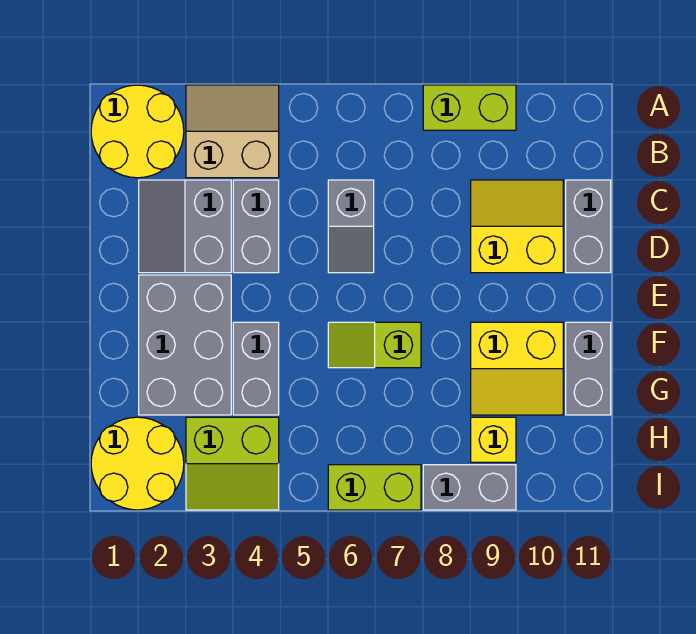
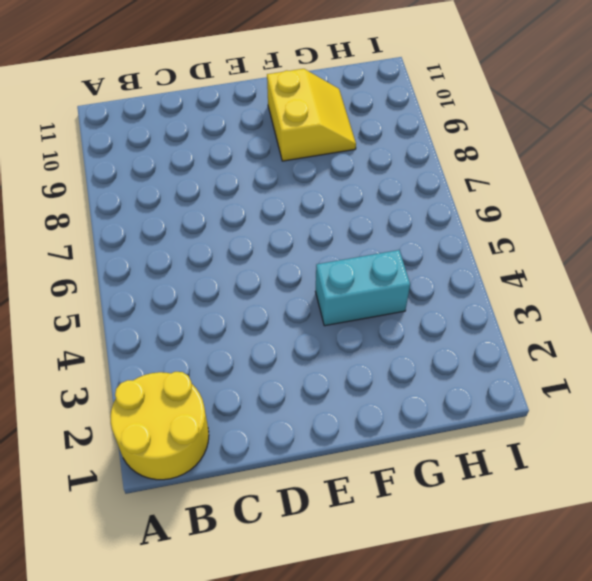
cyan 1x2 brick [316,250,410,326] -> grey 1x2 brick [233,322,279,415]
none -> tan 2x2 slope [186,85,279,178]
none -> lime 1x2 brick [423,85,516,130]
none -> grey 2x2 slope [139,180,231,273]

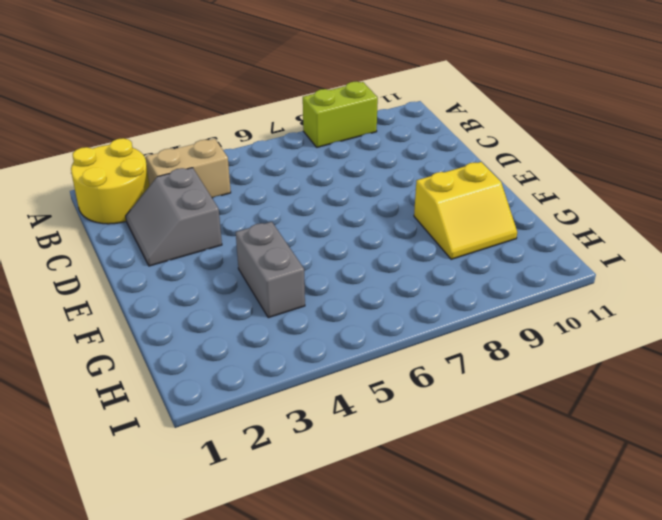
none -> grey 1x2 brick [233,180,279,273]
none -> grey 1x2 slope [328,180,374,273]
none -> yellow 2x2 slope [471,180,563,273]

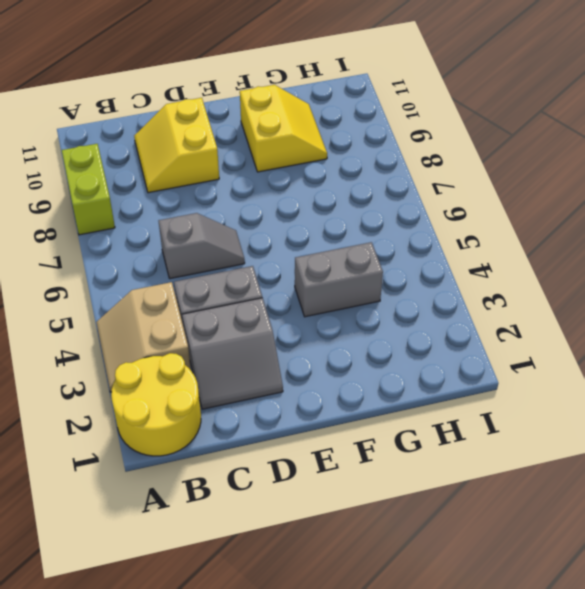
none -> grey 1x2 brick [566,180,611,273]
none -> grey 2x3 brick [139,275,231,415]
none -> lime 1x2 slope [328,322,421,368]

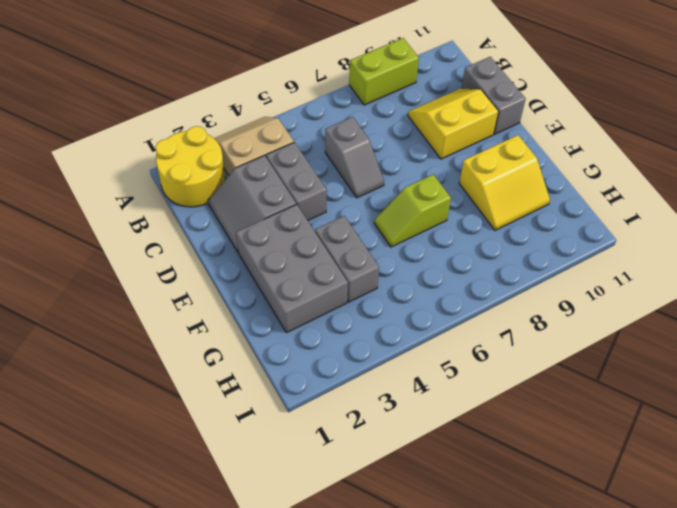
none -> grey 1x2 brick [566,322,611,415]
none -> yellow 2x2 round brick [91,417,184,510]
none -> lime 2x2 slope [186,417,279,510]

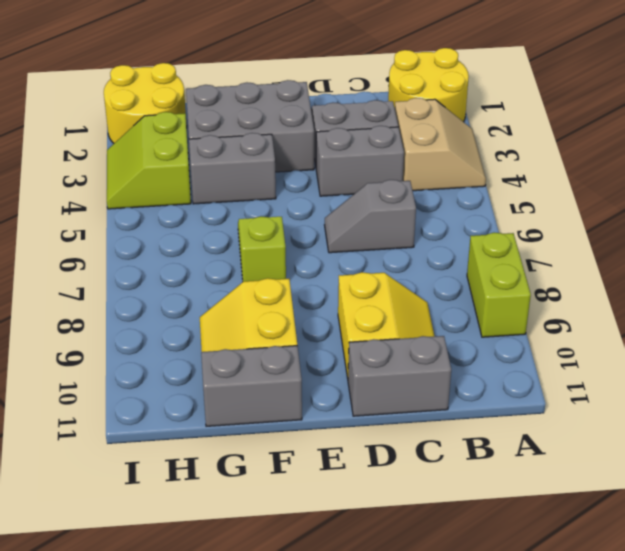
none -> yellow 1x1 brick [471,417,516,462]
none -> lime 1x2 brick [328,465,421,510]
none -> grey 1x2 brick [423,465,516,510]

